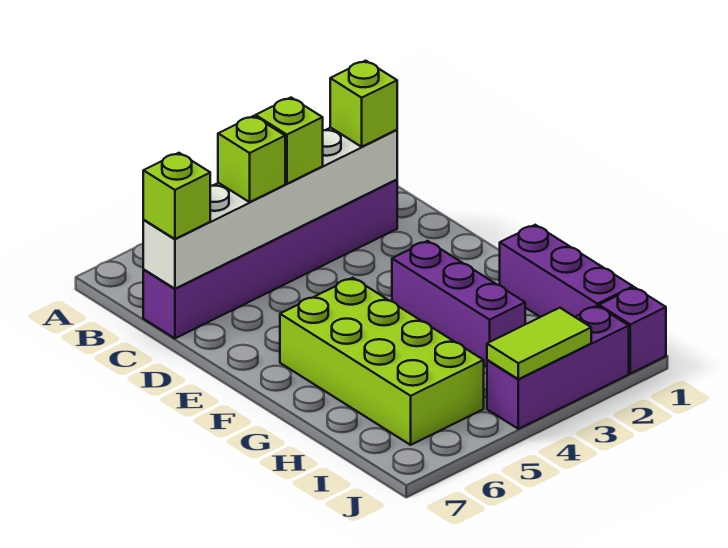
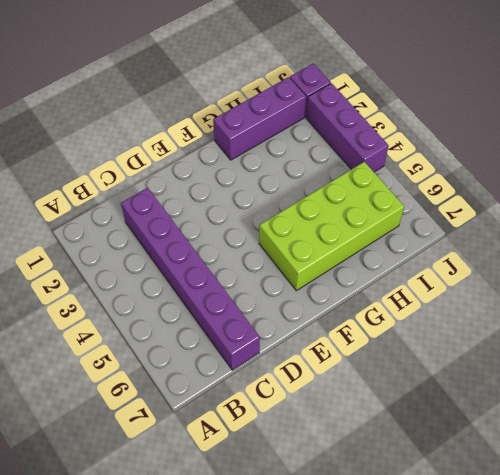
none -> purple 1x3 brick [392,241,525,367]
none -> white 1x6 brick [143,128,397,289]
none -> lime 1x2 tile [487,308,591,379]

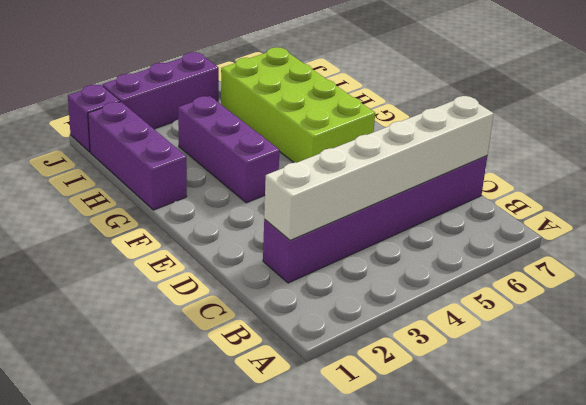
none -> lime 1x2 tile [487,308,591,379]
none -> lime 1x1 brick [330,61,397,147]
none -> lime 1x1 brick [255,98,323,184]

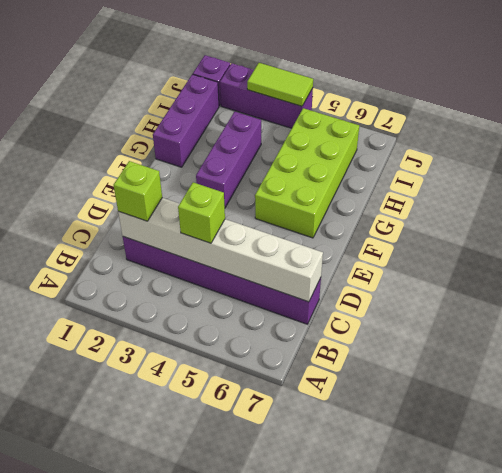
none -> lime 1x1 brick [218,116,285,202]
none -> lime 1x1 brick [143,153,210,239]

